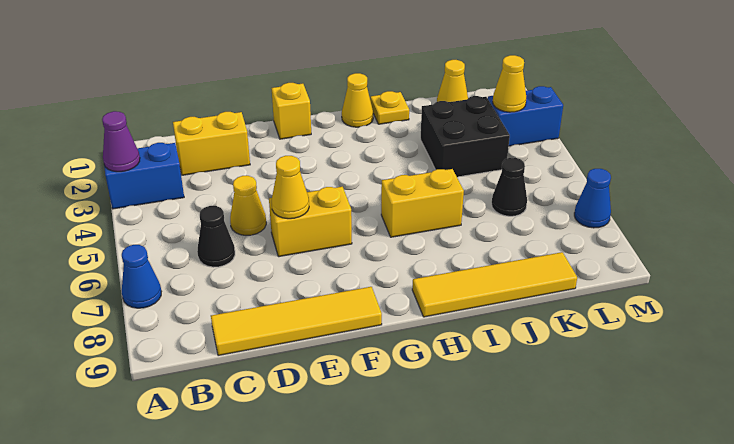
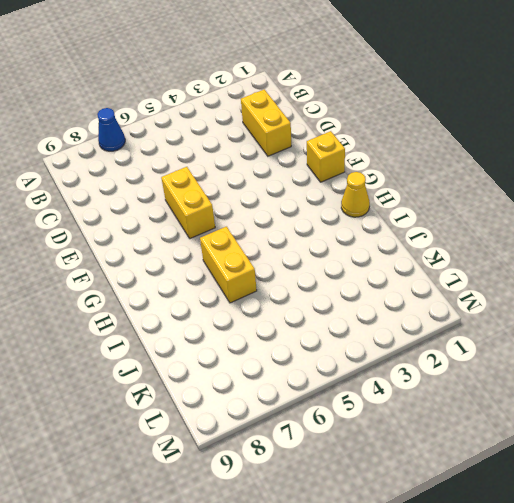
none -> blue 1x2 brick [104,143,184,209]
none -> black 1x1 cone [197,206,235,267]
none -> yellow 1x4 tile [211,287,382,356]

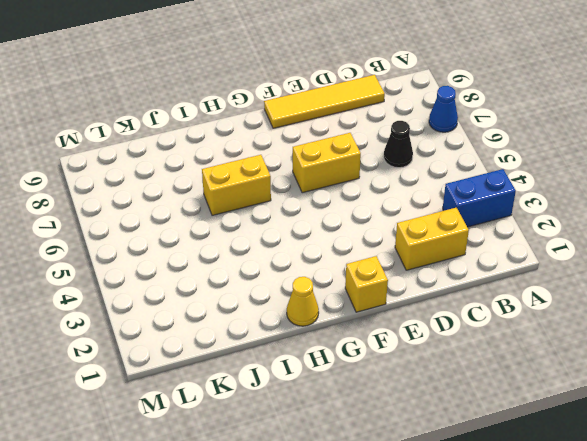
none -> yellow 1x1 cone [230,176,266,235]
none -> yellow 1x4 tile [412,252,577,317]
none -> yellow 1x1 plate [370,91,409,124]

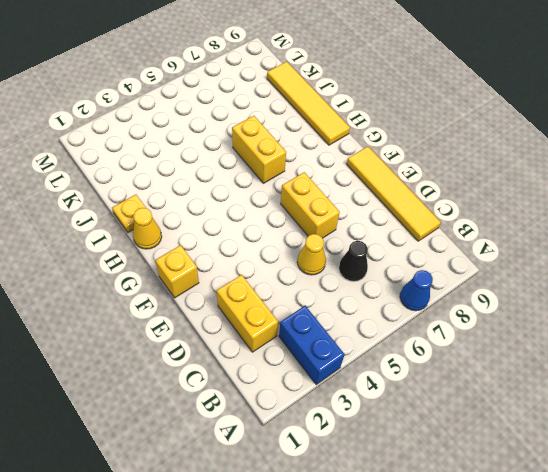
none -> black 2x2 brick [421,96,510,177]
none -> yellow 1x1 cone [437,60,468,102]
none -> black 1x1 cone [491,158,527,216]

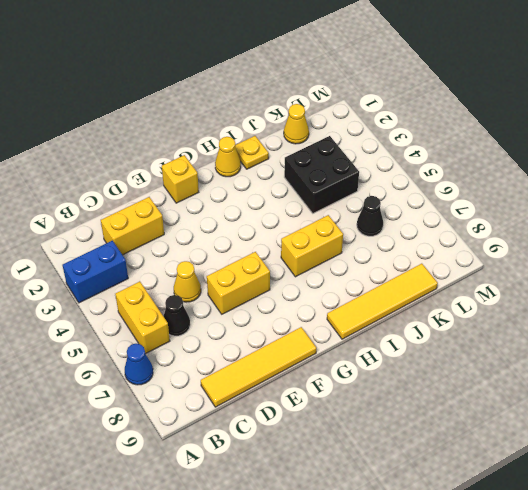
yellow 1x2 brick [115,282,170,354] -> none
none -> blue 1x2 brick [488,86,563,146]
none -> blue 1x1 cone [574,169,611,228]
none -> purple 1x1 cone [102,111,140,172]

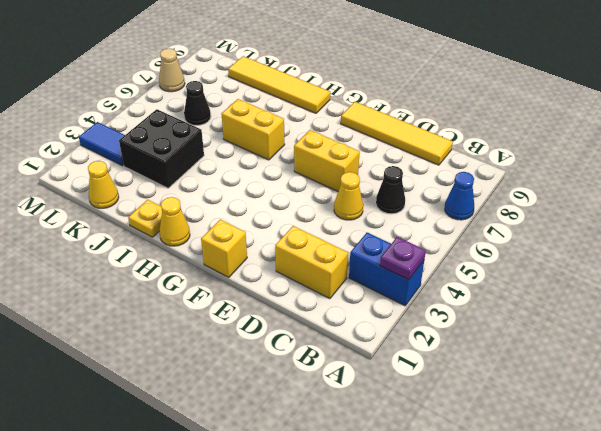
purple 1x1 plate [380,237,426,280] -> purple 1x1 cone [102,111,140,172]
blue 1x2 tile [79,122,125,166] -> blue 1x2 brick [488,86,563,146]
tan 1x1 cone [159,48,185,92] -> blue 1x1 cone [574,169,611,228]
none -> yellow 1x1 cone [272,156,309,219]
none -> yellow 1x1 cone [493,55,526,112]

